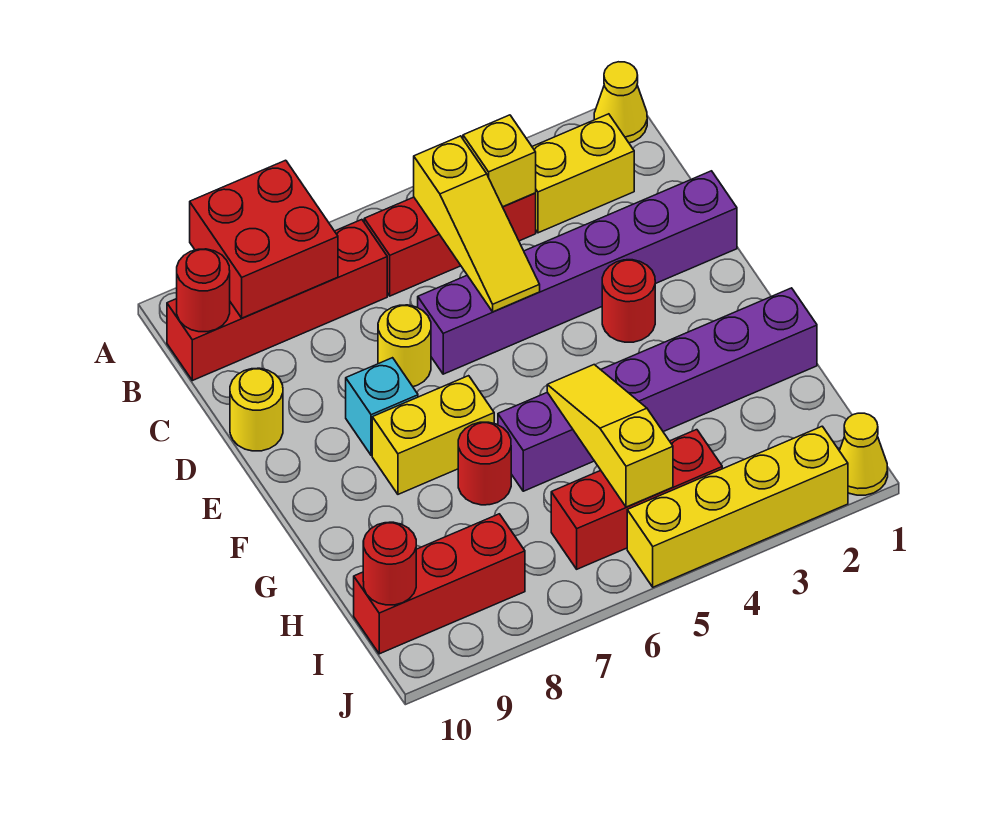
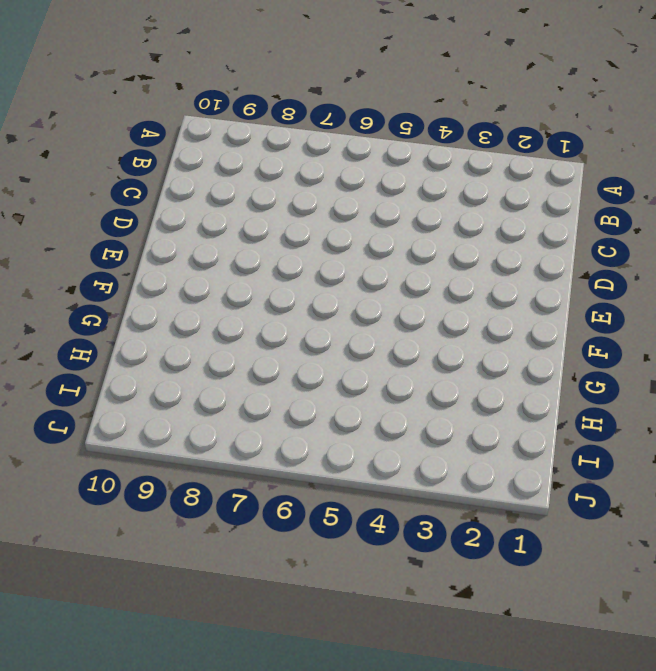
none -> yellow 1x1 cone [594,62,647,143]
none -> yellow 1x2 brick [532,114,634,233]
none -> red 1x3 brick [364,193,536,296]

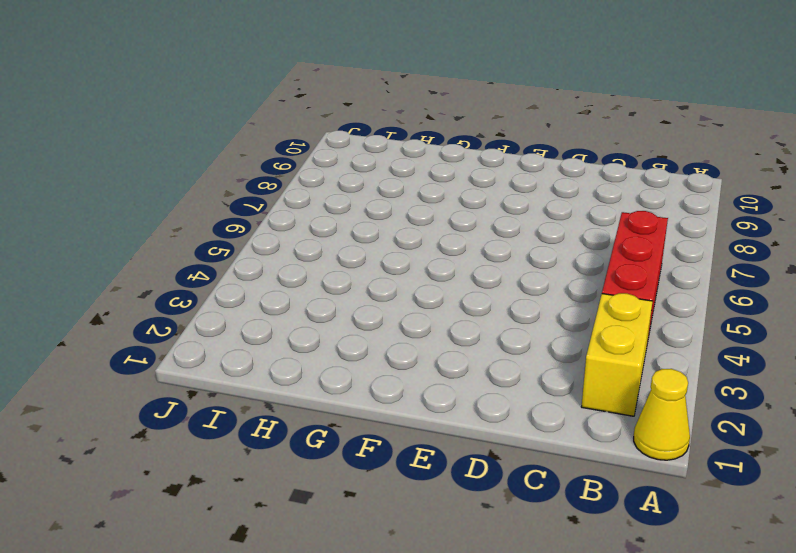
none -> red 1x4 brick [167,220,387,381]
none -> purple 1x6 brick [418,171,737,374]
none -> yellow 1x1 round brick [378,305,431,387]

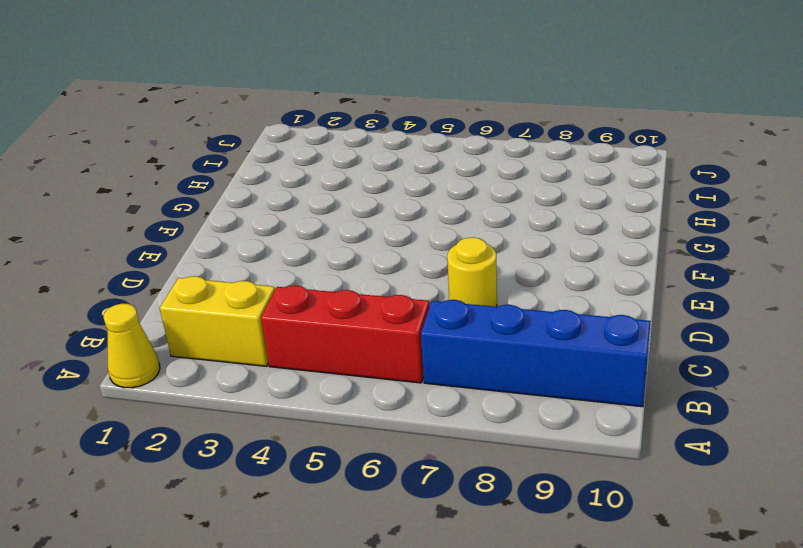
blue 1x4 brick [421,300,651,407] -> red 1x4 brick [167,220,387,381]
none -> purple 1x6 brick [418,171,737,374]
none -> yellow 1x1 round brick [230,368,283,451]
none -> red 1x1 round brick [602,260,655,342]

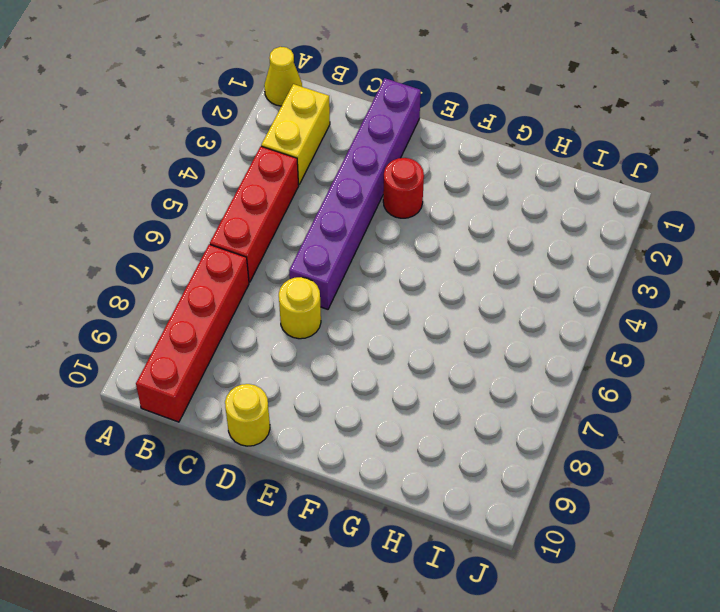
none -> cyan 1x1 brick [346,358,418,455]
none -> yellow 1x2 brick [372,376,494,494]
none -> purple 1x6 brick [498,288,817,491]

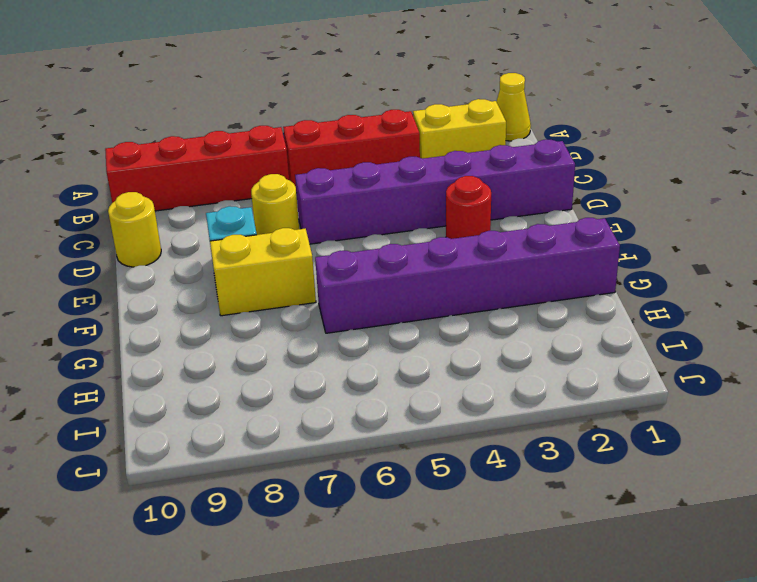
none -> red 1x1 round brick [458,422,511,505]
none -> red 1x3 brick [551,430,722,569]
none -> red 1x3 brick [354,514,525,654]

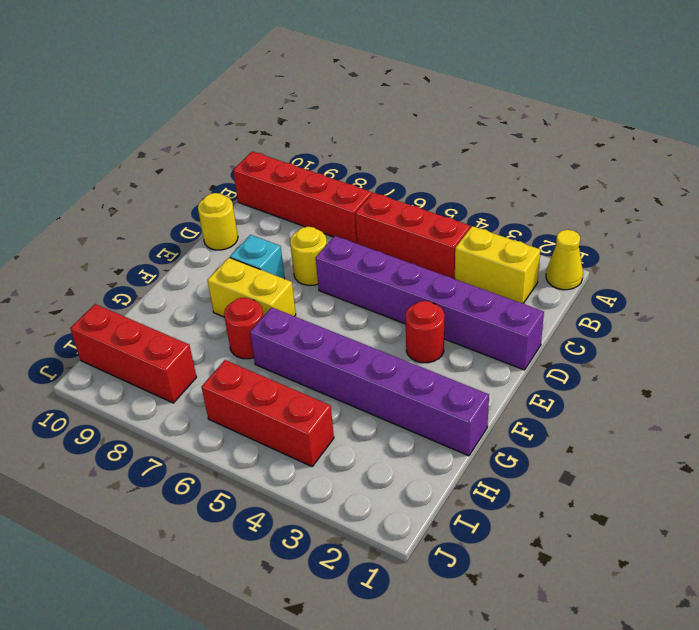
none -> yellow 1x1 cone [840,413,888,495]
none -> yellow 1x4 brick [627,426,848,587]
none -> red 2x2 brick [190,160,338,318]

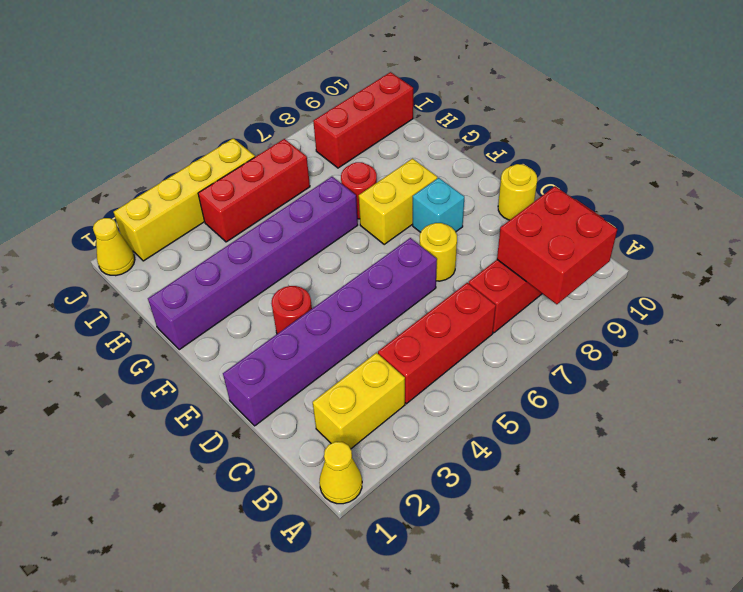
none -> yellow 1x1 brick [463,115,536,207]
none -> yellow 1x3 slope [414,136,540,312]
none -> red 1x1 round brick [177,249,230,332]

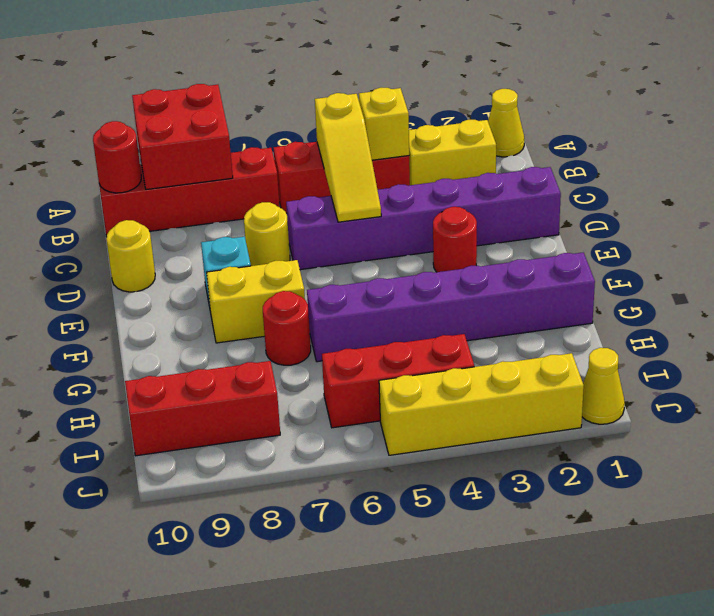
none -> yellow 1x3 slope [547,365,673,507]
none -> red 1x1 round brick [363,522,416,605]

